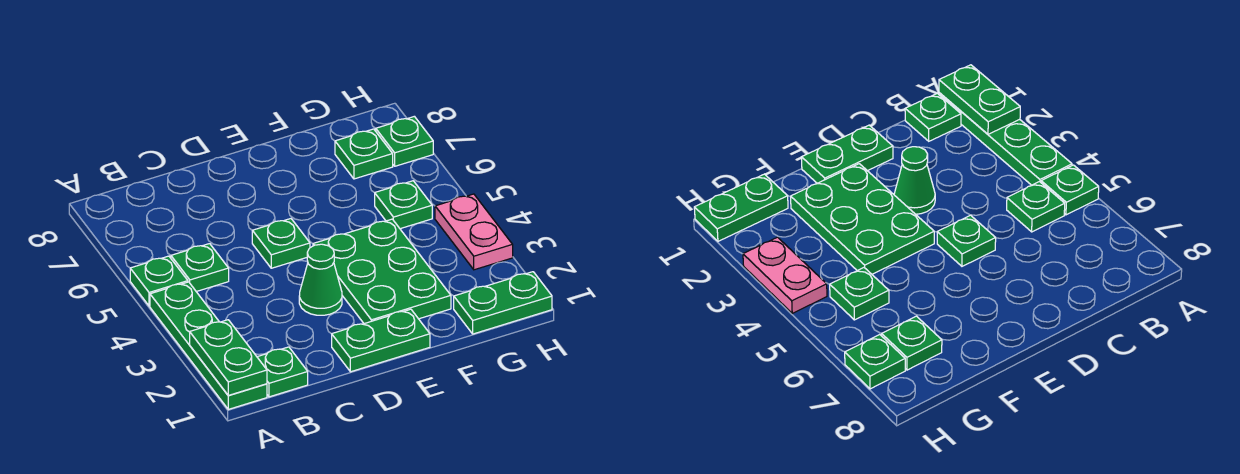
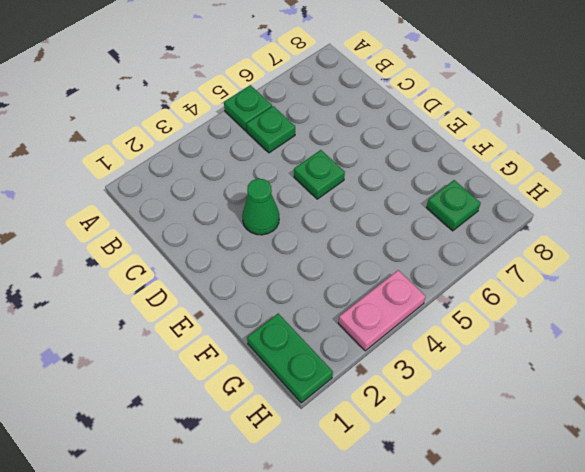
none -> green 1x4 plate [150,282,267,409]
none -> green 1x1 plate [257,347,308,397]
none -> green 1x2 plate [332,309,430,372]

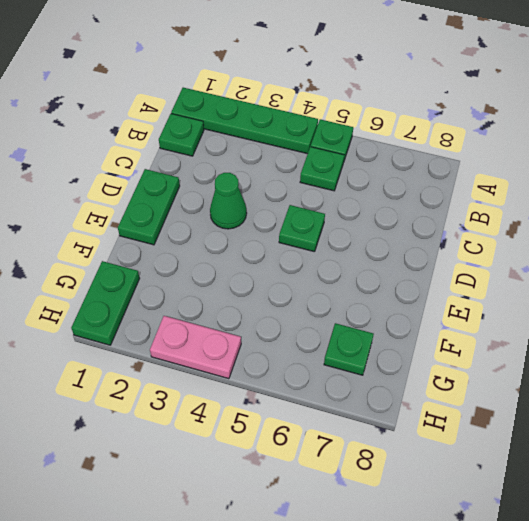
none -> green 2x3 plate [313,219,451,324]
none -> green 1x1 plate [375,181,432,229]
none -> green 1x1 plate [376,116,433,166]

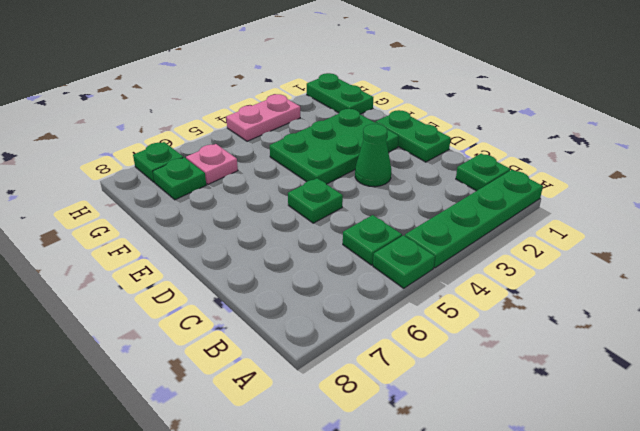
pink 1x1 plate [186,144,238,184] -> none
none -> green 1x1 plate [375,181,432,229]
none -> green 1x2 plate [190,320,267,395]

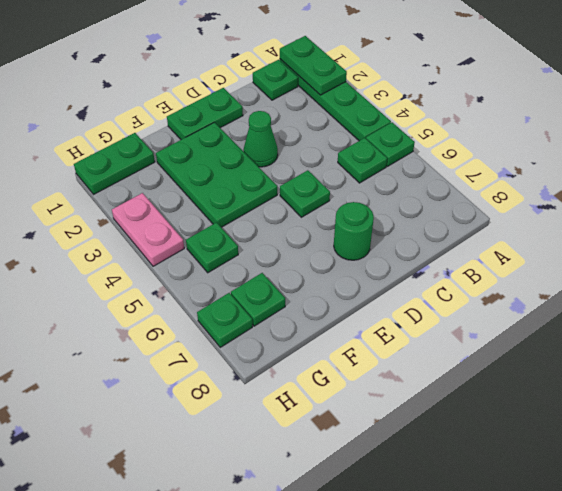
green 1x1 round brick [334,202,374,260] -> none

